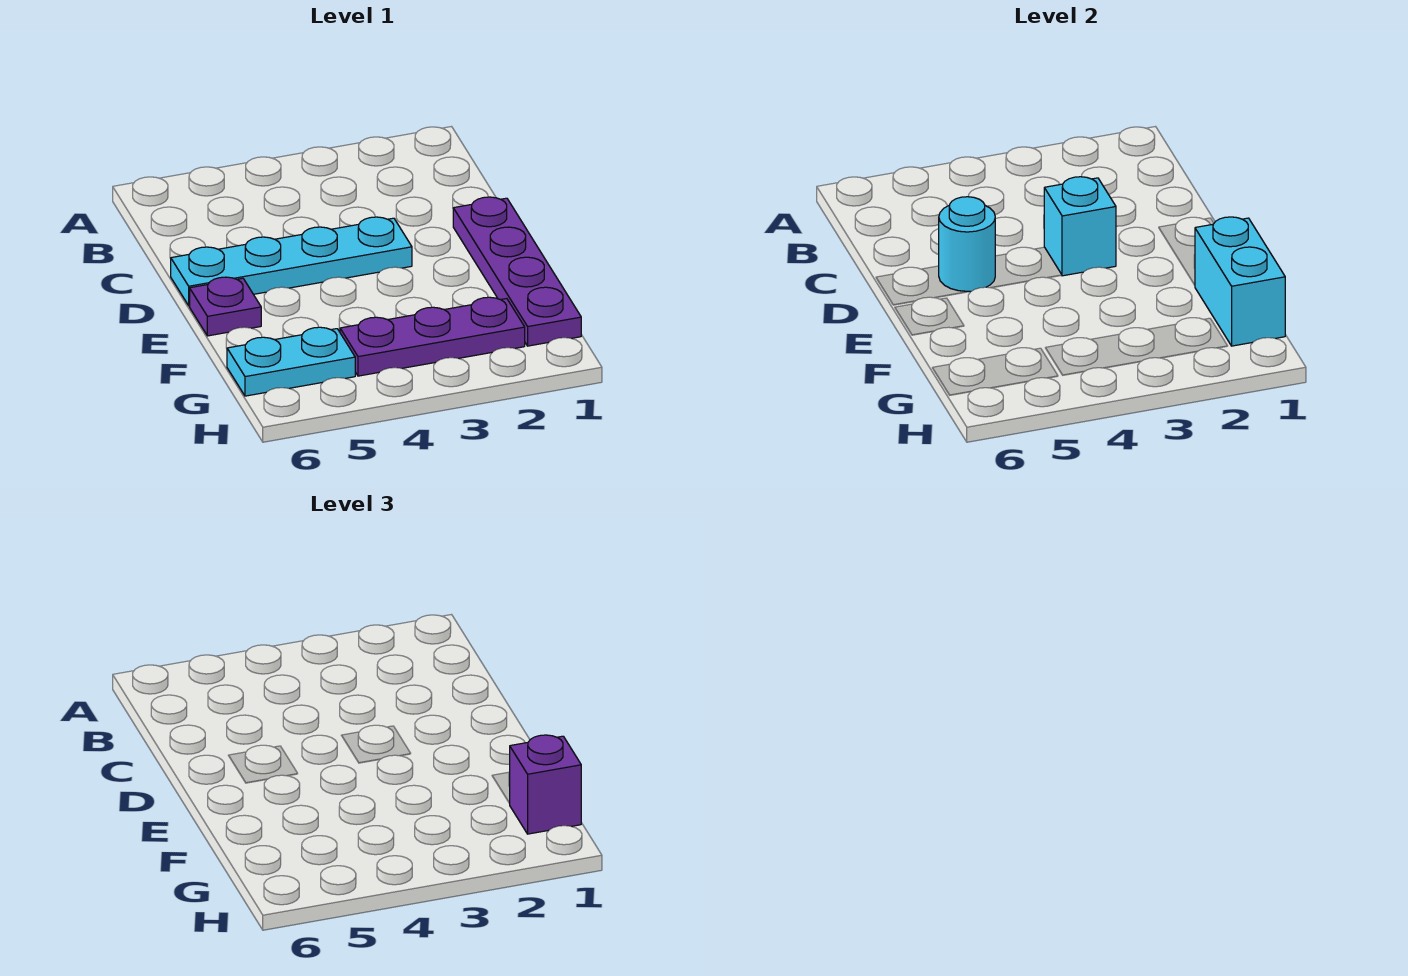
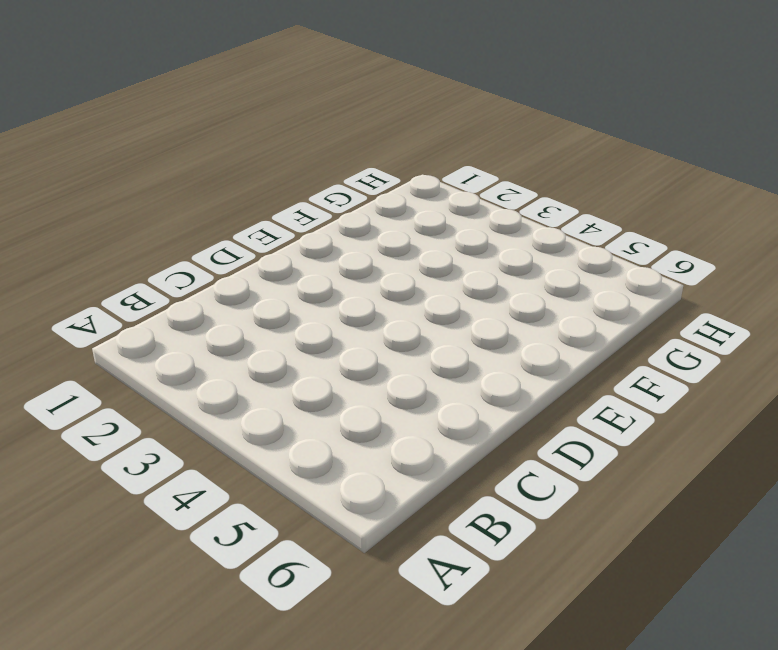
none -> purple 1x4 plate [453,197,581,346]
none -> cyan 1x4 plate [171,217,412,306]

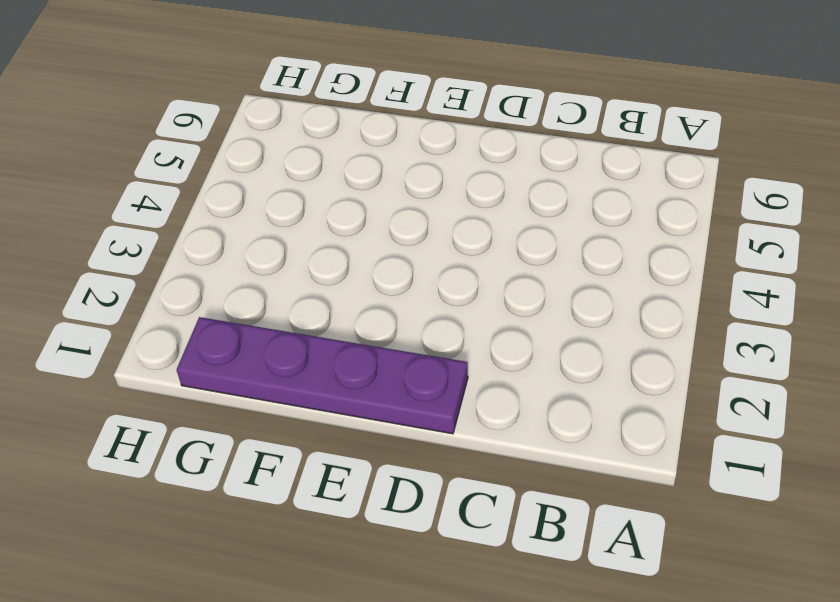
none -> cyan 1x4 plate [171,217,412,306]
none -> purple 1x1 plate [190,277,261,336]

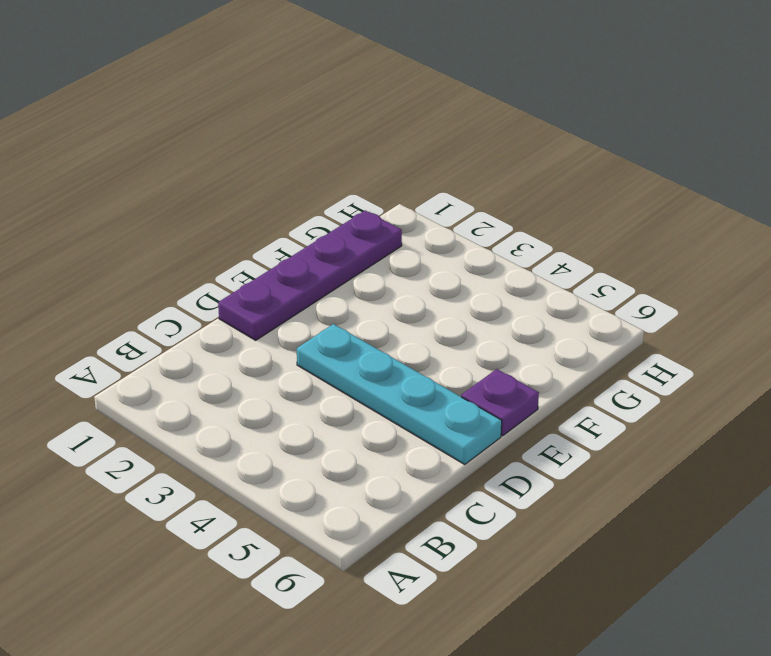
none -> purple 1x3 plate [340,297,525,376]
none -> cyan 1x2 plate [227,327,355,396]

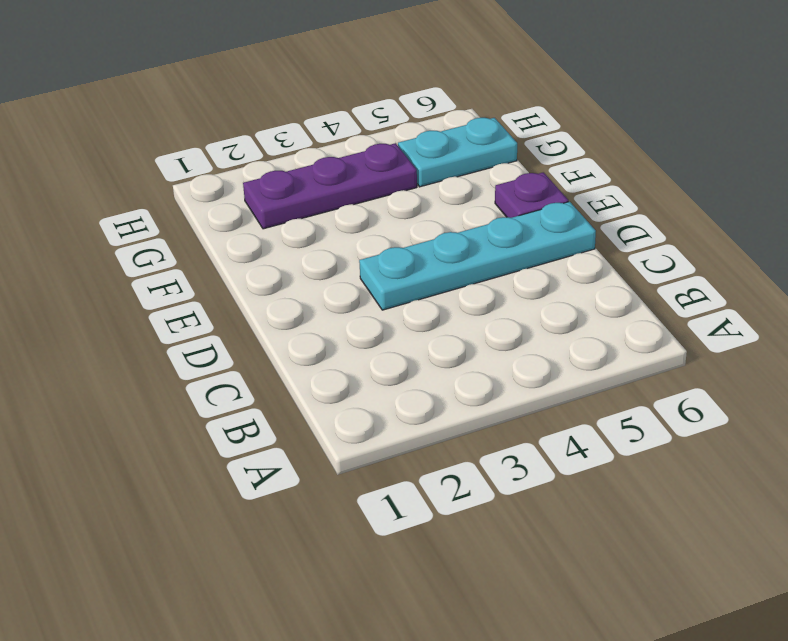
none -> purple 1x4 plate [453,197,581,346]
none -> cyan 1x1 brick [1044,177,1116,276]

